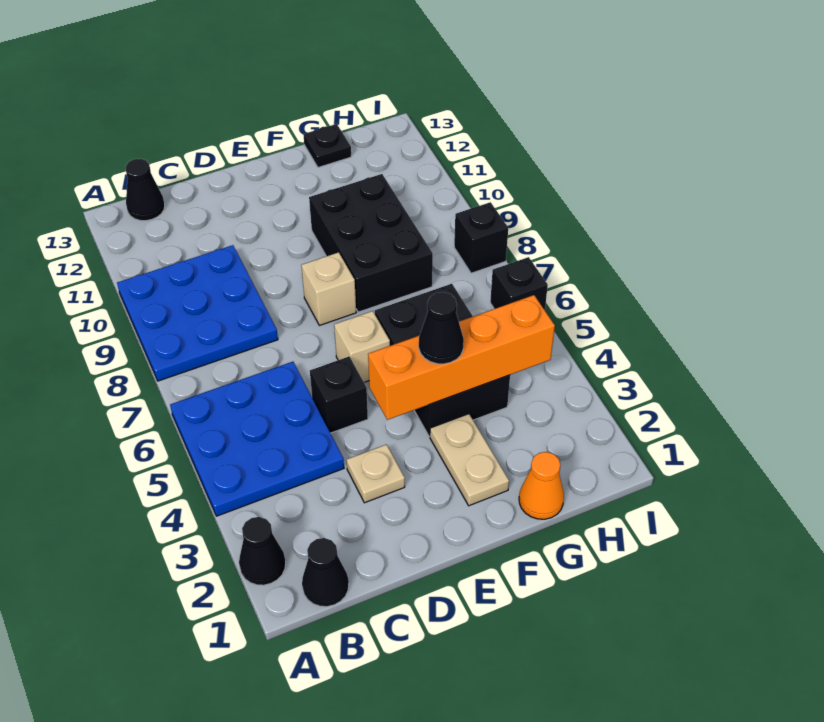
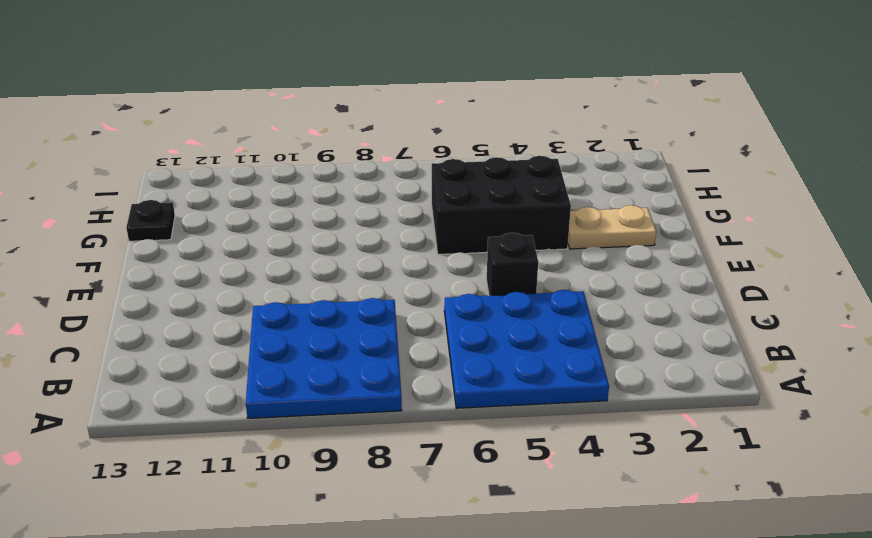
none -> black 1x1 cone [239,517,286,585]
none -> black 1x1 cone [302,538,349,607]
none -> black 1x1 cone [126,159,165,221]

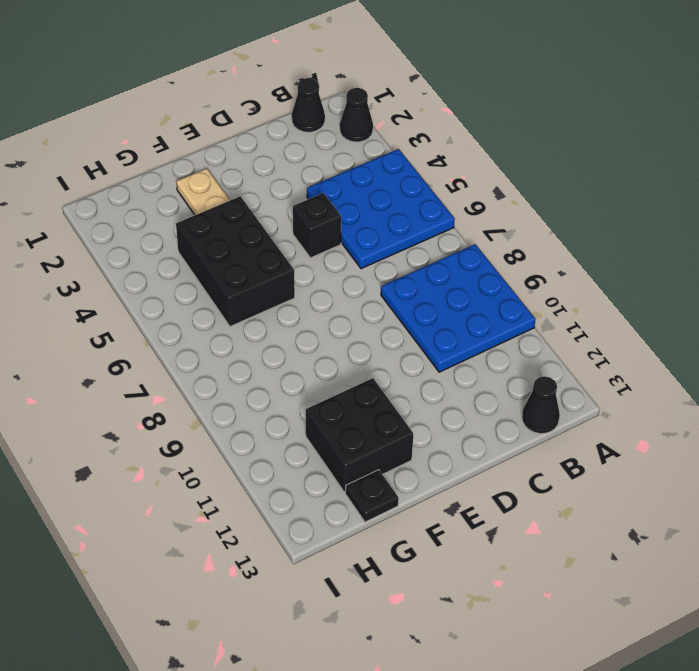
black 2x2 brick [306,378,413,493] -> none
none -> tan 1x1 plate [346,444,405,503]
none -> tan 1x1 brick [334,311,390,382]
none -> tan 1x1 brick [301,252,356,325]

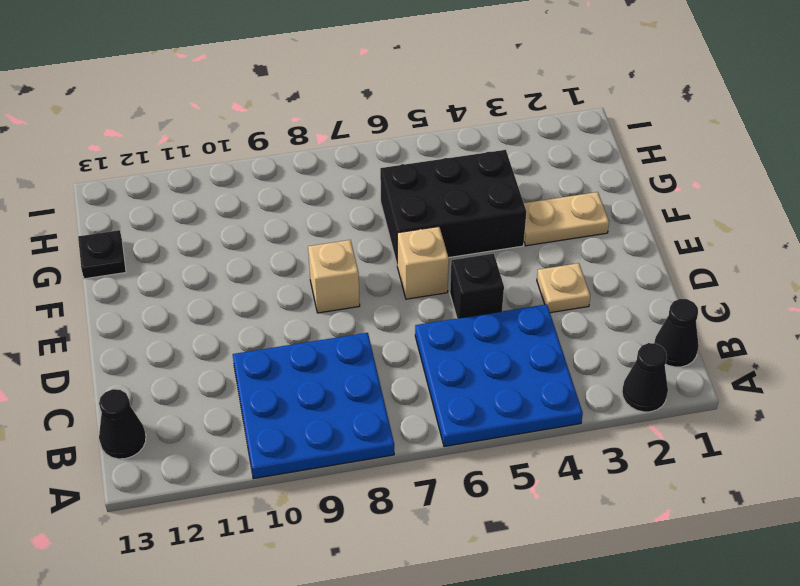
none -> black 2x3 brick [309,174,433,312]
none -> orange 1x1 cone [519,452,564,519]
none -> black 1x1 brick [490,257,548,310]

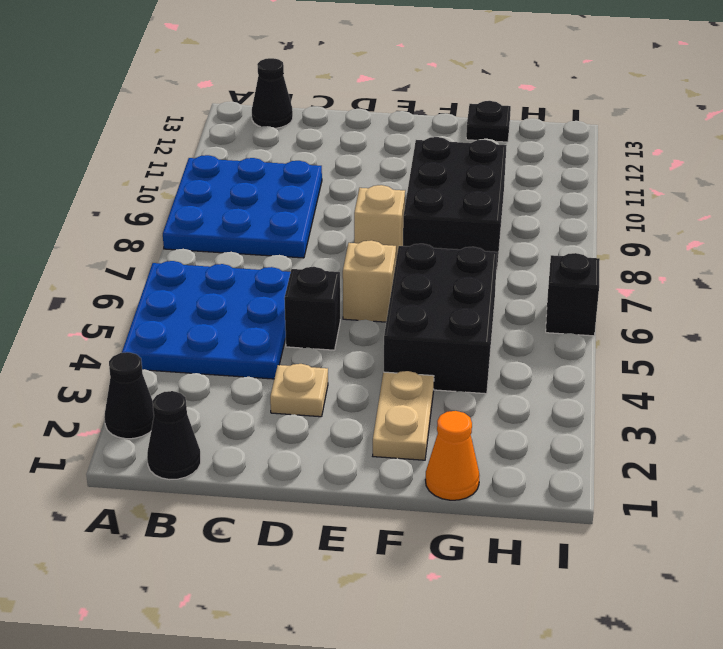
none -> black 1x1 brick [454,202,508,273]
none -> orange 1x4 brick [368,295,555,420]
none -> black 1x1 cone [419,292,464,364]

